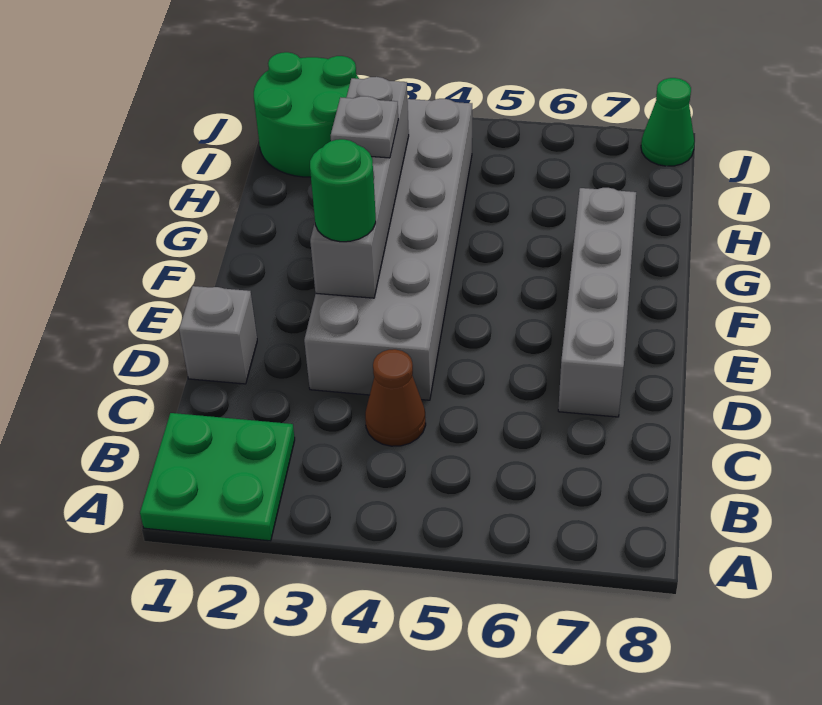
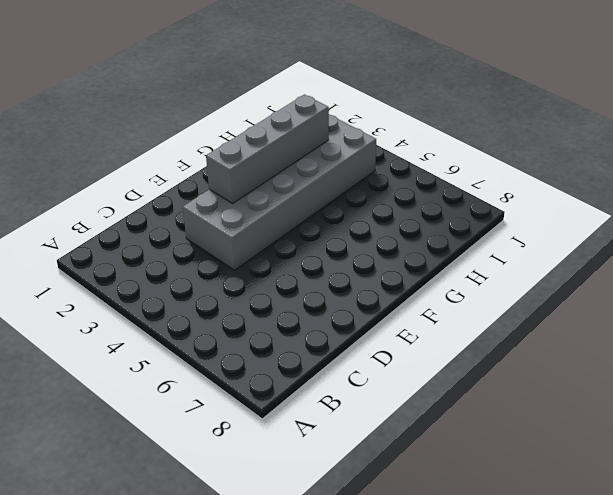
none -> green 2x2 plate [140,413,295,541]
none -> brown 1x1 cone [365,349,426,446]

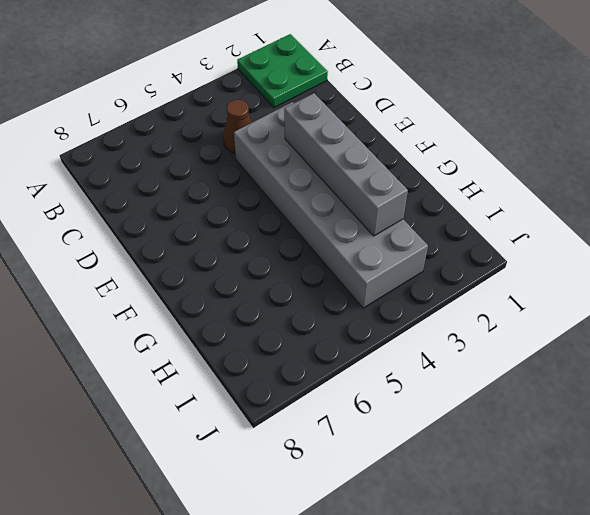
none -> grey 1x1 brick [179,286,257,384]
none -> grey 1x4 brick [558,188,636,417]

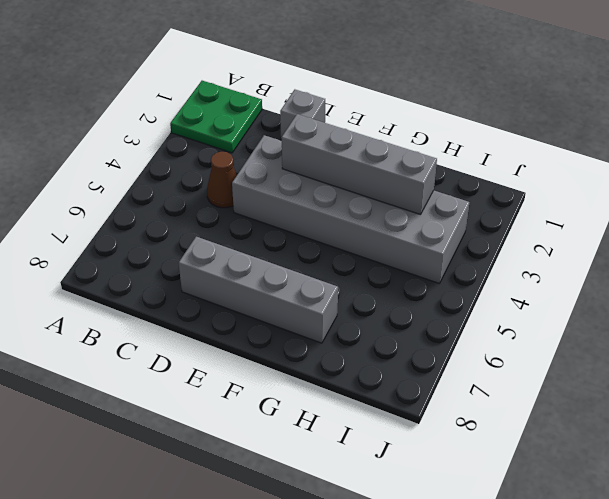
none -> green 2x2 round brick [254,52,359,177]
none -> green 1x1 cone [641,78,695,166]

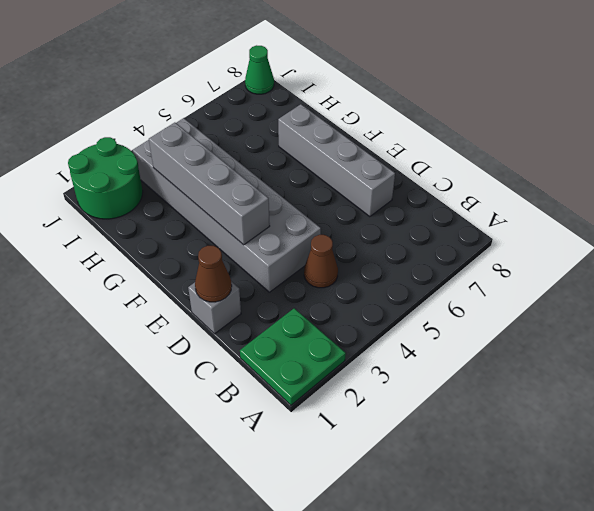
brown 1x1 cone [195,246,232,302] -> none
none -> green 1x1 round brick [310,139,376,242]
none -> grey 1x1 plate [330,96,398,158]

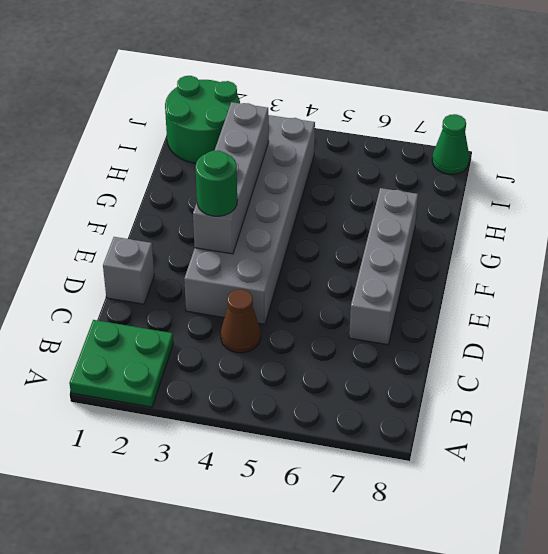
none -> grey 1x1 plate [330,96,398,158]

